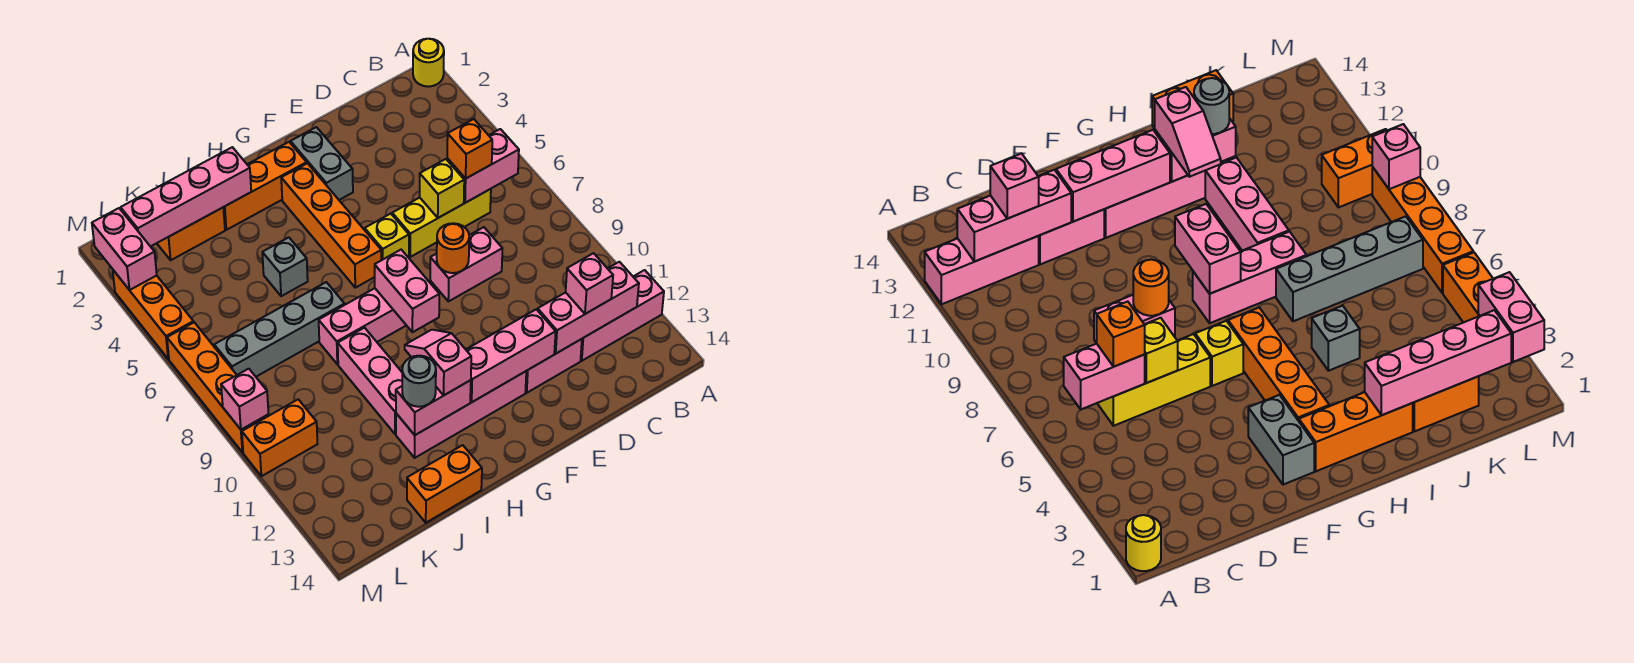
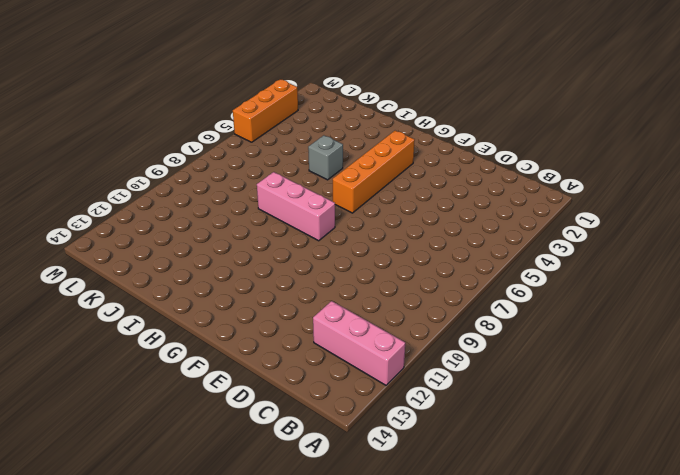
none -> yellow 1x1 round brick [413,39,444,87]
none -> yellow 1x3 brick [392,189,491,257]
none -> pink 1x2 brick [430,227,502,301]
none -> pink 1x2 brick [526,339,582,393]

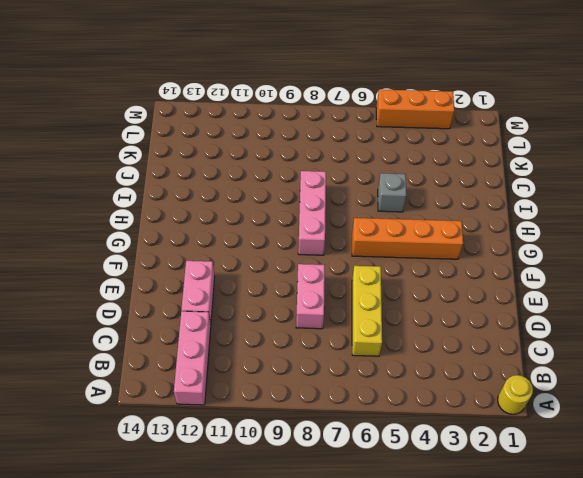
none -> grey 1x2 brick [291,127,353,200]
none -> yellow 1x1 brick [365,214,409,260]
none -> pink 1x4 brick [396,371,526,458]
none -> orange 1x3 brick [223,142,307,230]

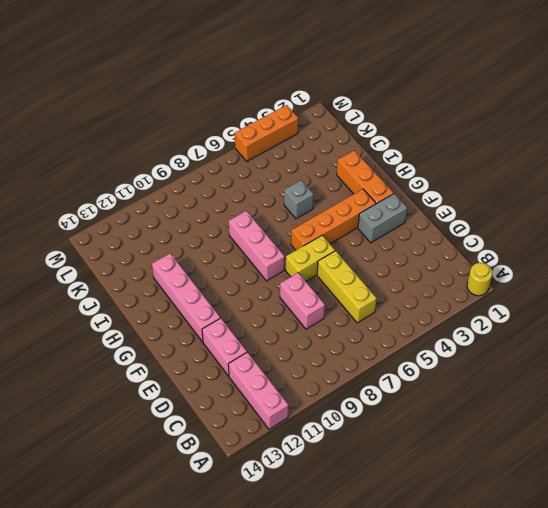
yellow 1x2 brick [286,235,335,281] -> yellow 1x1 brick [365,214,409,260]
none -> grey 1x4 brick [214,282,345,377]
none -> pink 1x3 brick [338,328,402,434]
none -> orange 1x2 brick [407,445,482,523]
none -> orange 1x2 brick [157,208,225,260]

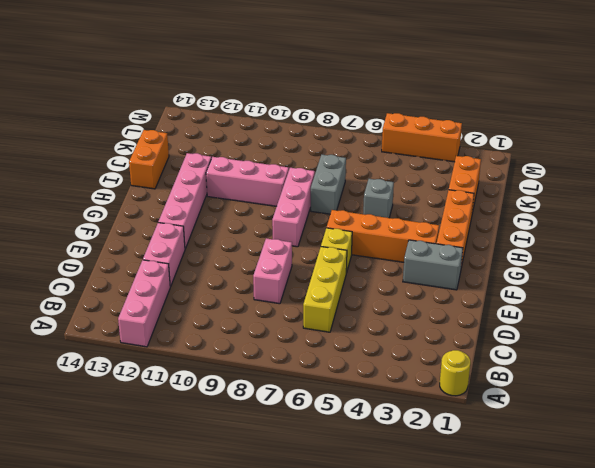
grey 1x2 brick [311,155,346,214] -> grey 1x4 brick [214,282,345,377]
none -> orange 1x2 brick [242,399,317,476]
none -> orange 1x4 brick [167,323,269,452]
none -> pink 1x2 brick [447,129,519,203]
none -> pink 1x3 brick [538,262,639,353]

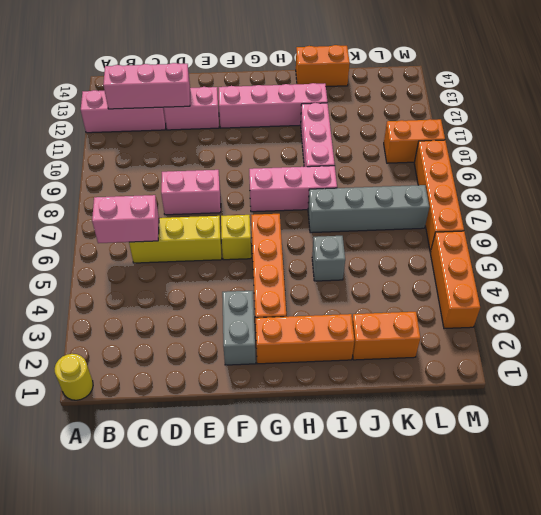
none -> yellow 1x1 brick [420,159,464,218]
none -> orange 1x1 round brick [437,223,469,273]
none -> pink 1x3 brick [466,309,556,402]
none -> pink 1x2 brick [375,250,439,332]

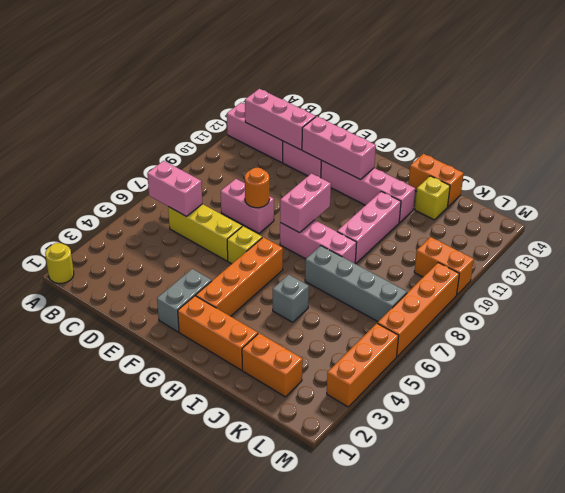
yellow 1x1 brick [415,176,450,220] -> yellow 1x1 brick moved to [420,159,464,218]
none -> pink 1x2 brick [396,380,471,435]
none -> pink 1x4 brick [121,147,251,247]
none -> pink 1x2 brick [92,208,157,290]
none -> pink 1x1 brick [221,369,268,430]

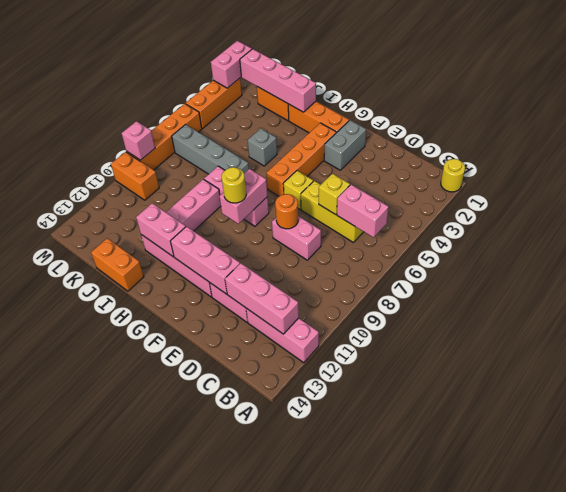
yellow 1x1 round brick [222,167,246,203] -> none
none -> orange 1x1 brick [447,119,492,179]
none -> pink 1x1 brick [566,253,613,314]
none -> pink 1x2 slope [405,330,471,395]
none -> grey 1x1 round brick [402,356,436,407]

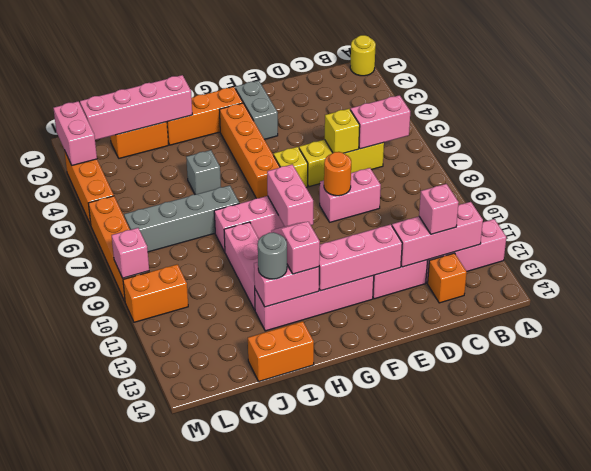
orange 1x1 brick [428,253,467,303] -> orange 1x1 brick moved to [447,119,492,179]

